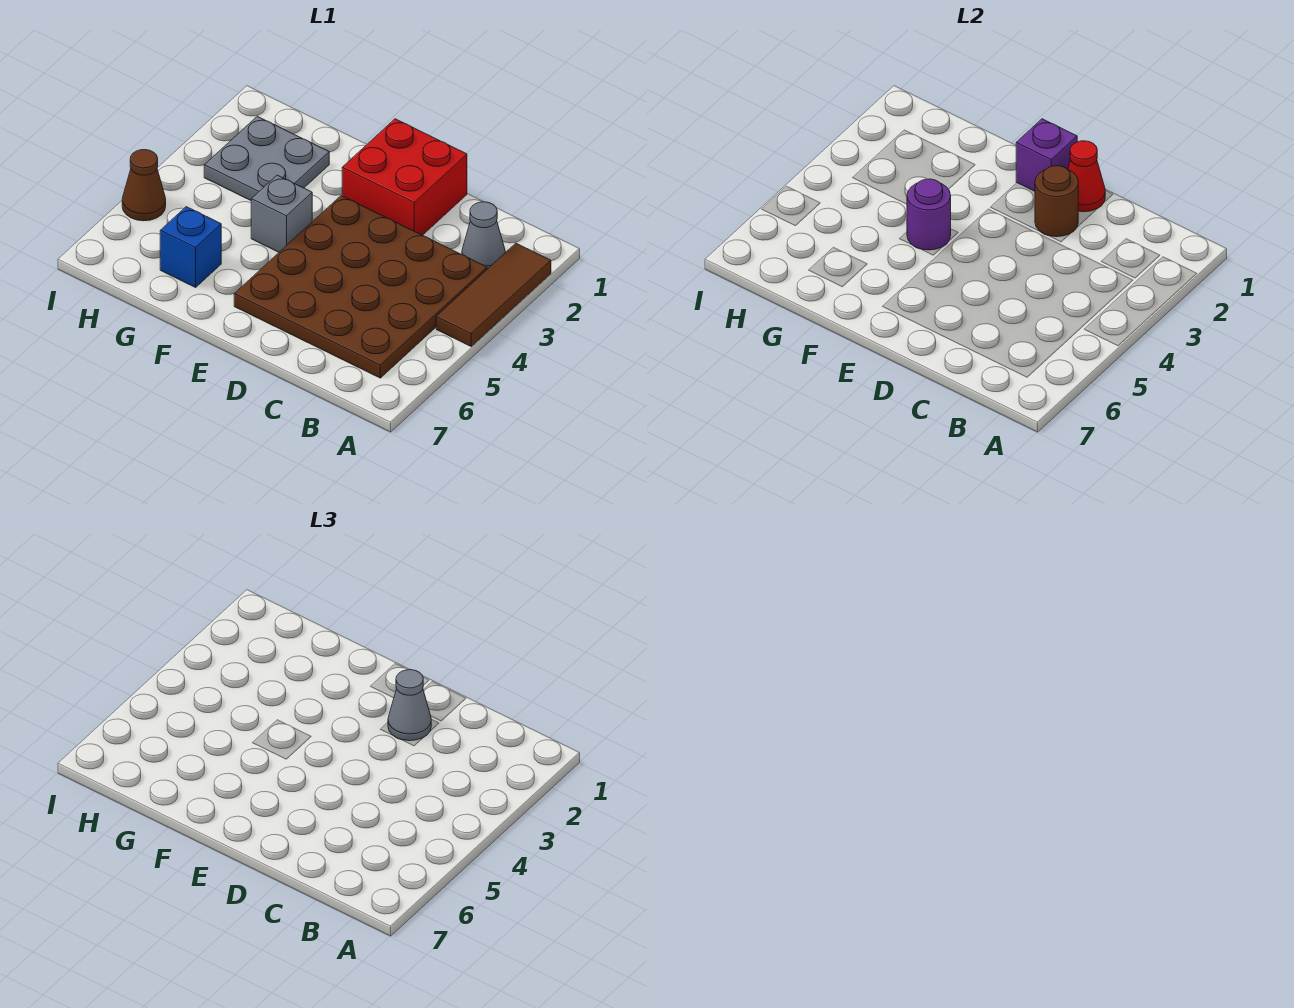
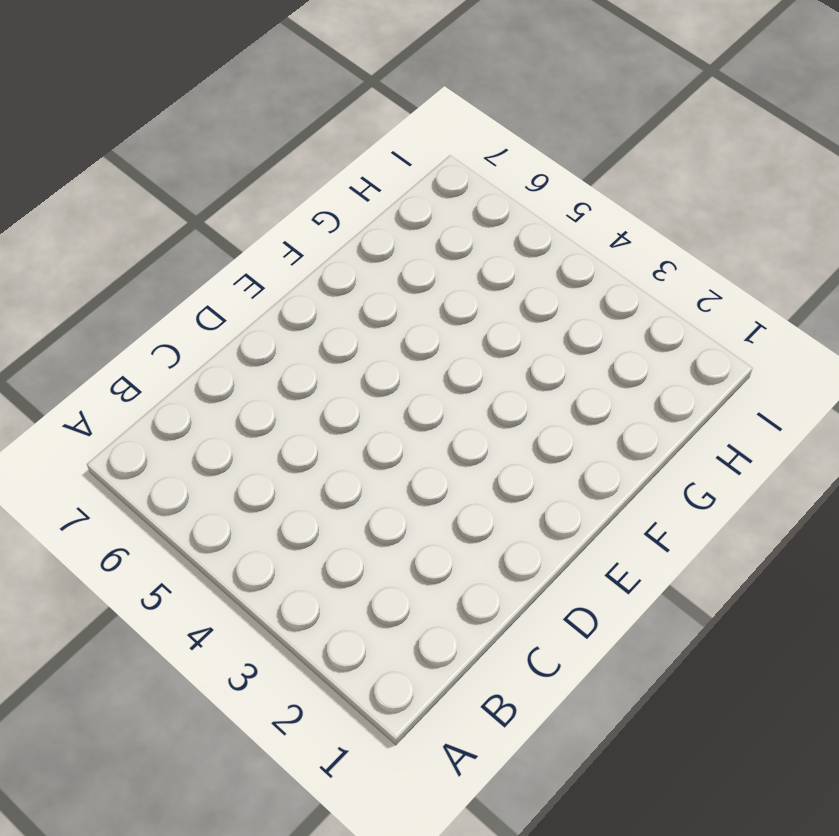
none -> brown 1x3 tile [436,243,551,346]
none -> grey 1x1 cone [462,202,505,269]
none -> brown 4x4 plate [234,196,487,378]

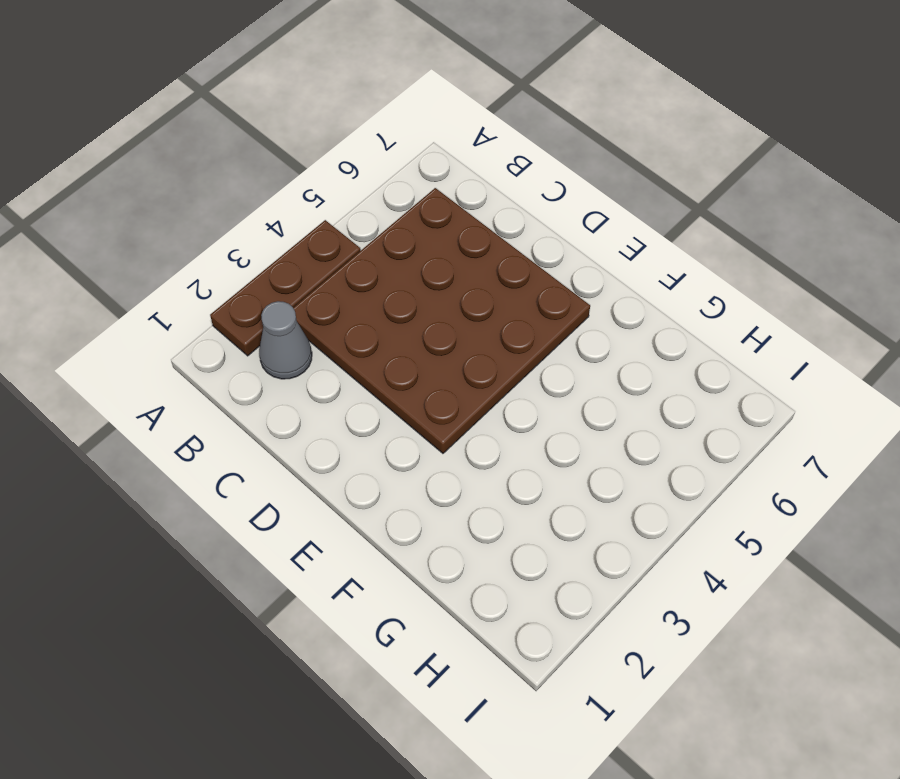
brown 1x3 plate [210,220,361,356] -> brown 1x3 tile [436,243,551,346]
none -> red 2x2 brick [342,119,467,235]
none -> grey 1x1 brick [251,175,312,252]
none -> grey 2x2 plate [204,116,329,200]

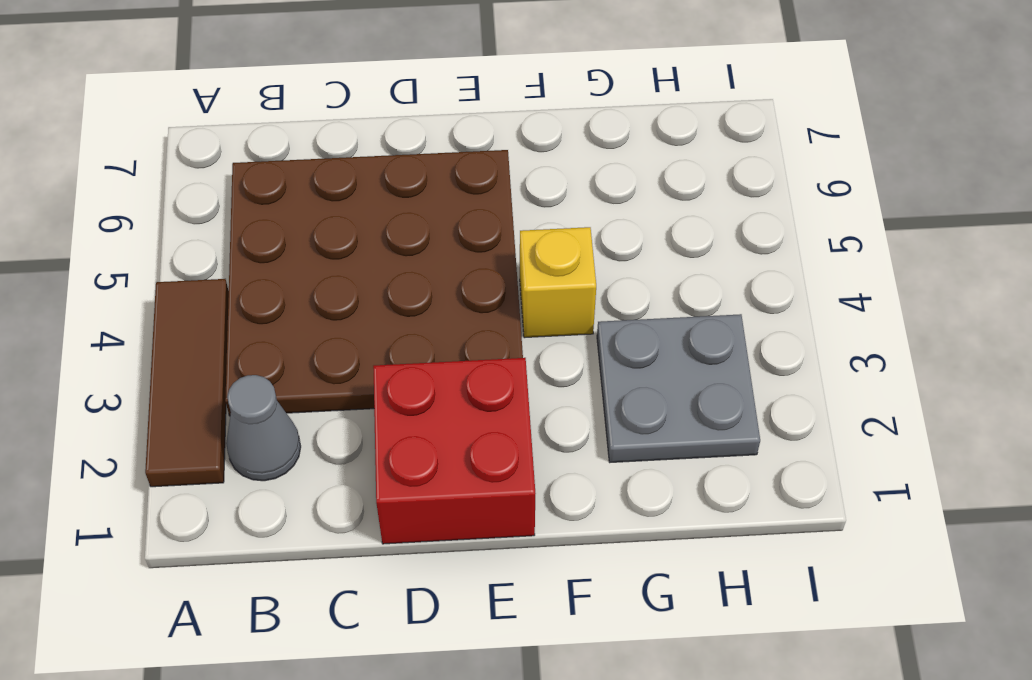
yellow 1x1 brick [520,227,596,338] -> grey 1x1 brick [251,175,312,252]
none -> blue 1x1 brick [160,207,221,287]
none -> brown 1x1 cone [122,150,166,221]
none -> red 1x1 cone [1068,141,1105,212]

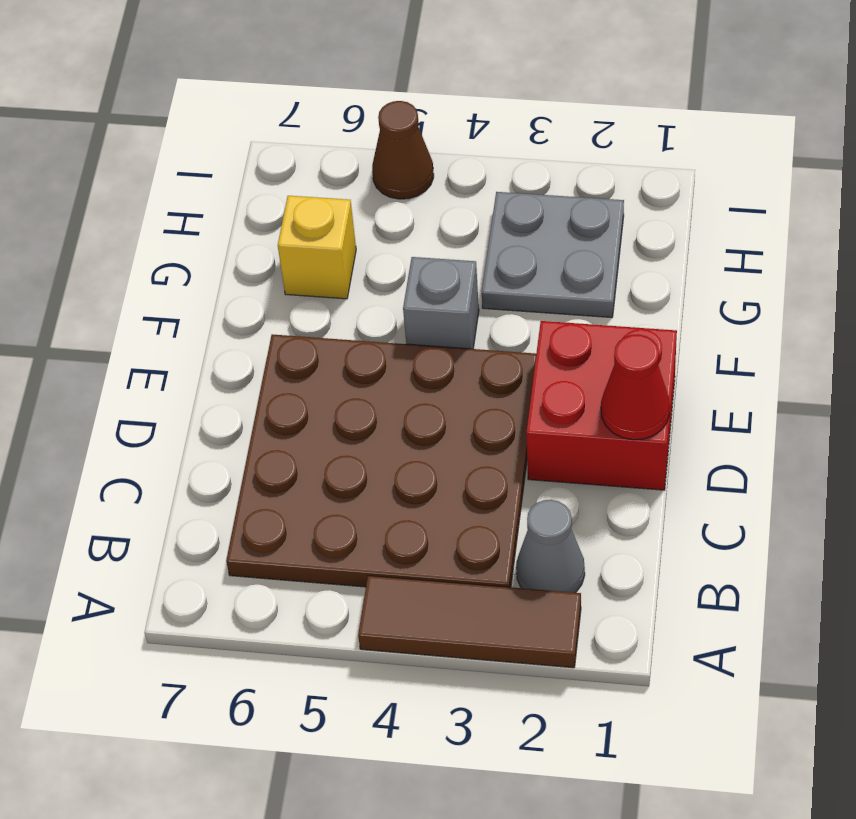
yellow 1x1 brick [278,196,356,299] -> blue 1x1 brick [160,207,221,287]
none -> brown 1x1 round brick [1035,166,1078,237]
none -> purple 1x1 brick [1016,119,1077,191]
none -> purple 1x1 round brick [907,179,951,250]

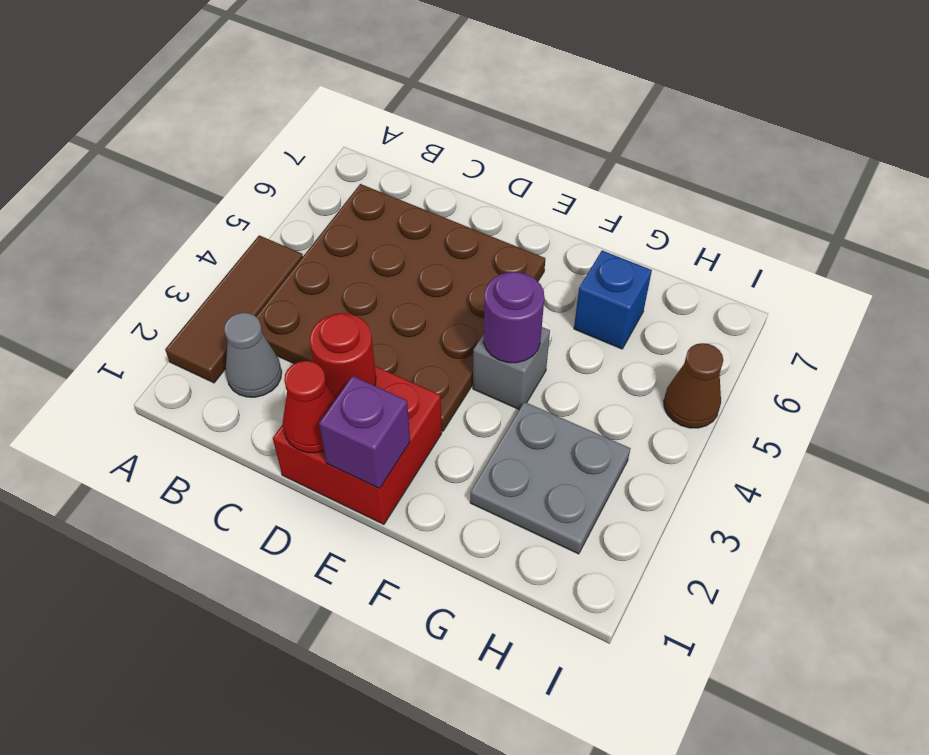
red 1x1 round brick [310,313,376,399] -> brown 1x1 round brick [1035,166,1078,237]
none -> grey 1x1 cone [388,670,431,741]

